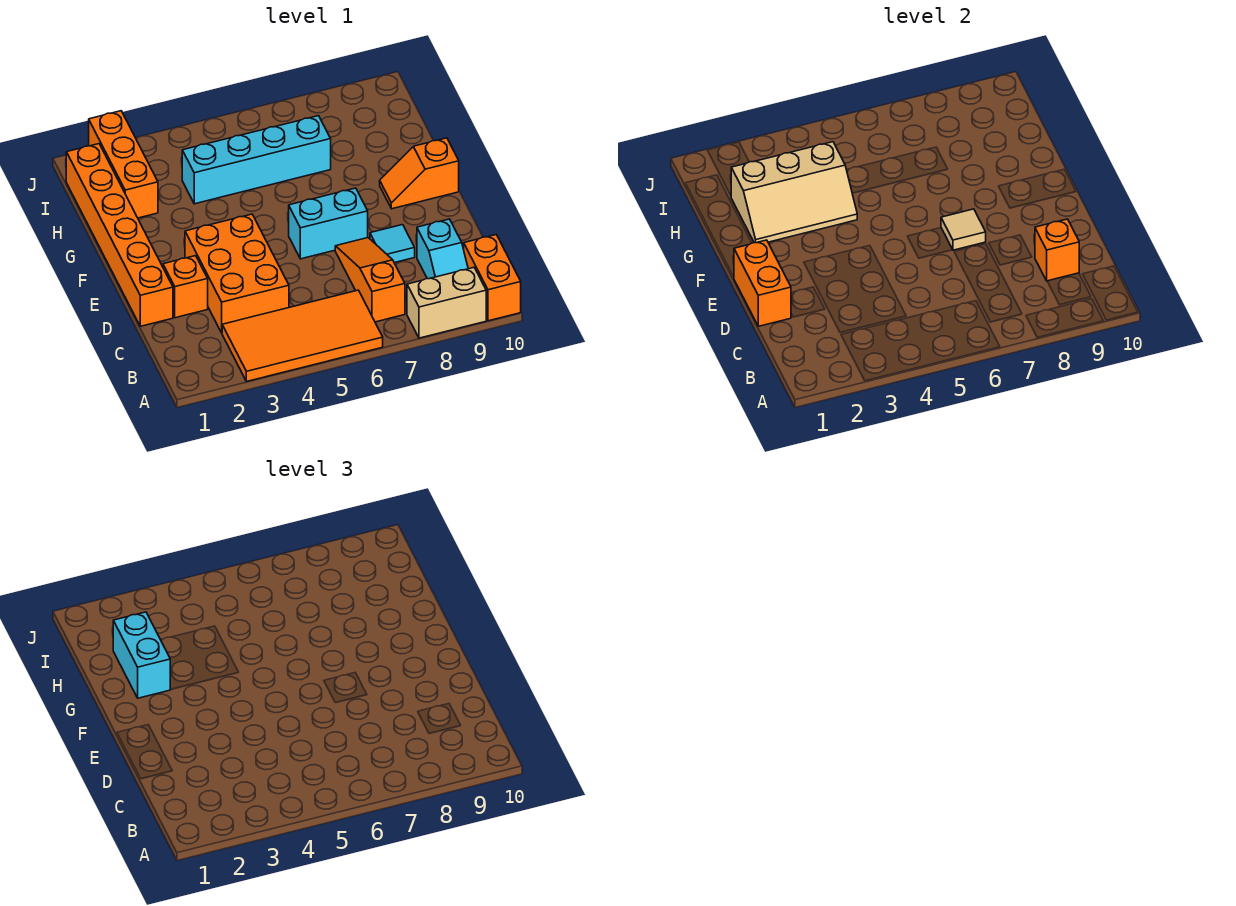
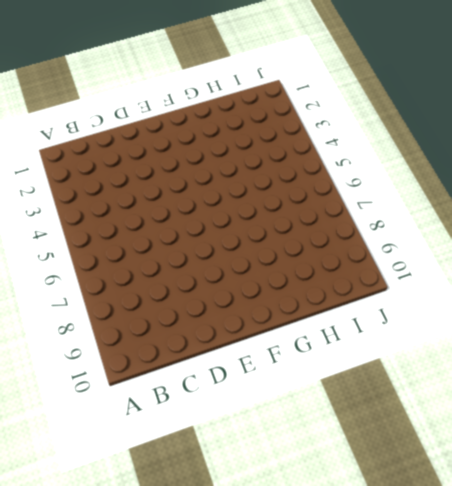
none -> orange 2x4 tile [222,290,383,381]
none -> tan 1x2 brick [407,268,486,338]
none -> orange 1x2 brick [464,235,521,321]

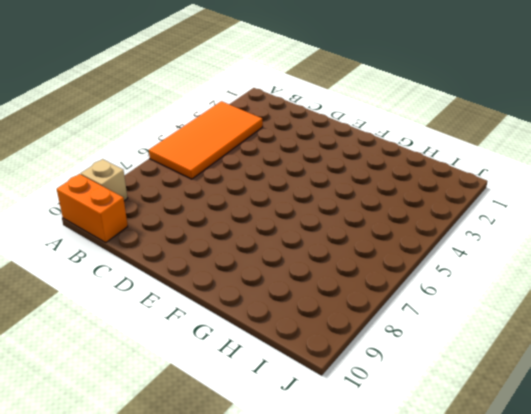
tan 1x1 brick [81,159,128,201] -> tan 1x2 brick [407,268,486,338]
none -> orange 1x3 slope [335,238,405,322]
none -> cyan 1x2 slope [417,219,468,279]
none -> orange 2x3 brick [185,214,289,333]

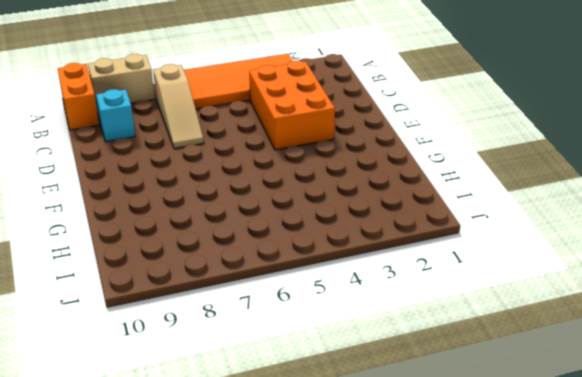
tan 1x3 slope [153,64,204,149] -> orange 1x3 slope [335,238,405,322]
none -> orange 1x6 brick [66,144,173,326]
none -> orange 1x1 brick [163,256,208,318]
none -> cyan 1x1 tile [370,225,415,263]

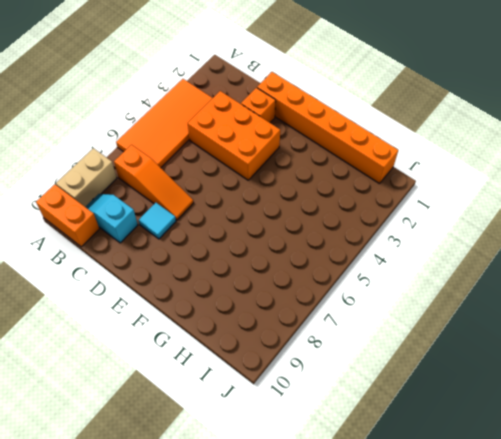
none -> cyan 1x2 brick [289,188,368,259]
none -> orange 1x2 slope [380,138,459,209]
none -> orange 1x3 brick [89,111,158,218]

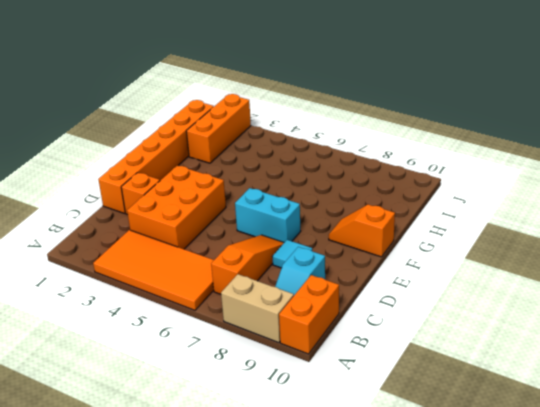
none -> cyan 1x4 brick [182,116,331,204]
none -> orange 1x1 brick [1035,219,1079,281]
none -> orange 1x2 brick [734,240,791,326]

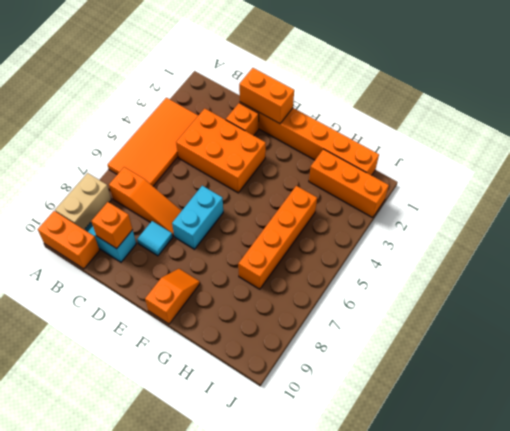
orange 1x4 brick [238,186,317,289] -> cyan 1x4 brick [182,116,331,204]
none -> tan 1x1 tile [941,209,986,250]
none -> tan 2x3 slope [731,142,857,243]
none -> cyan 1x2 brick [113,612,171,698]

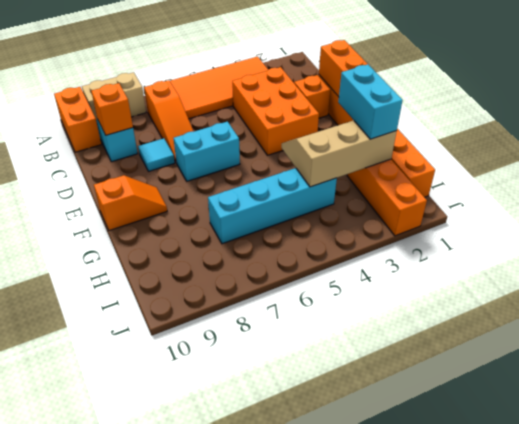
none -> tan 1x1 tile [941,209,986,250]

